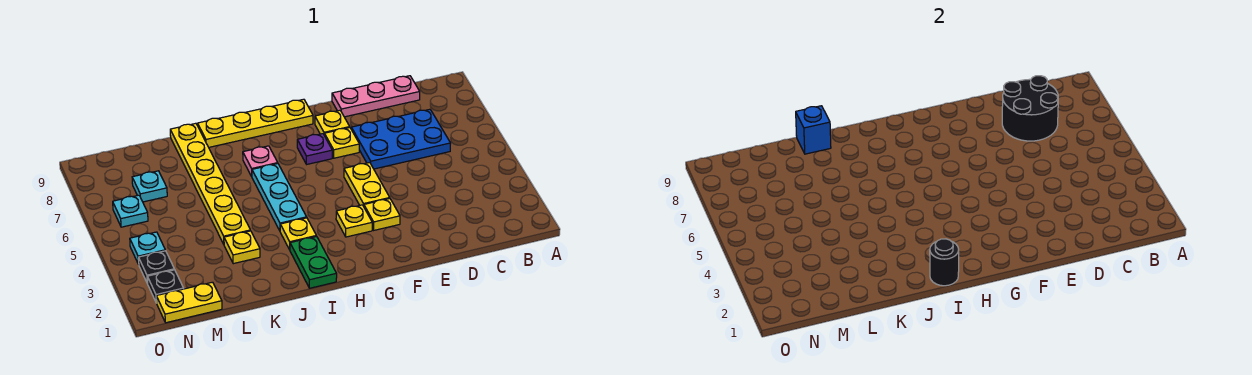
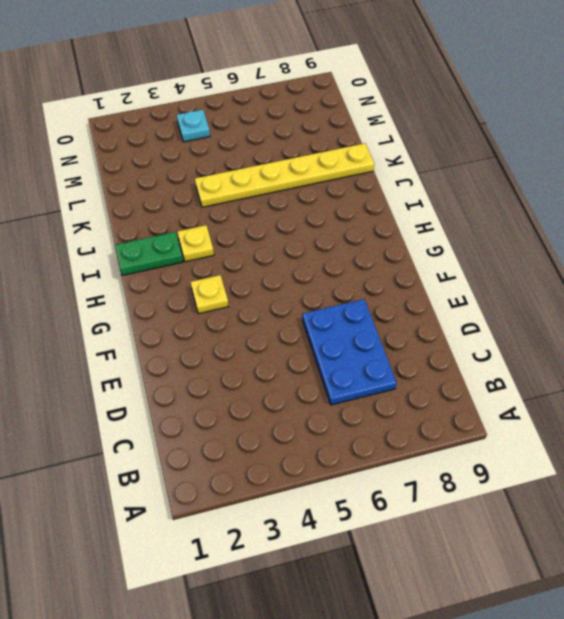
none -> pink 1x3 plate [332,76,420,117]
none -> yellow 1x1 plate [364,199,400,230]
none -> yellow 1x2 plate [344,163,390,206]

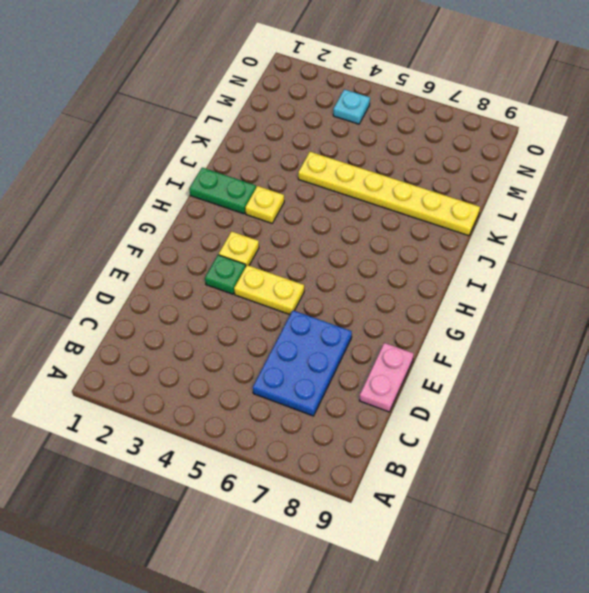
pink 1x2 plate [360,343,414,412] -> pink 1x3 plate [332,76,420,117]
green 1x1 plate [205,255,246,294] -> yellow 1x1 plate [364,199,400,230]
none -> yellow 1x1 plate [324,128,359,158]
none -> yellow 1x1 plate [315,110,350,134]
none -> purple 1x1 plate [297,134,332,164]

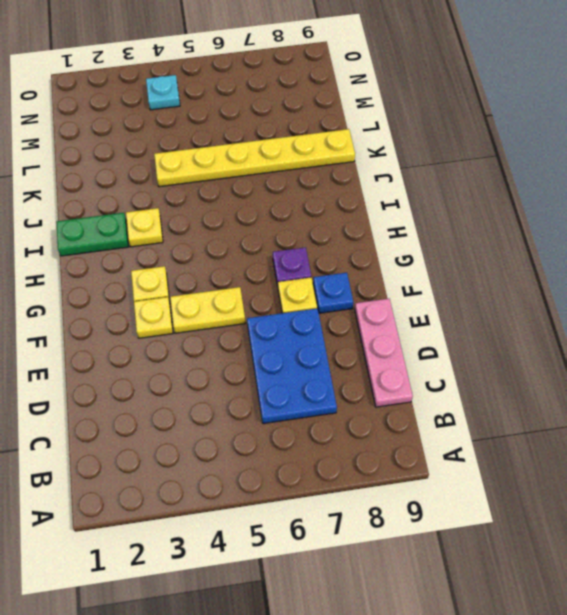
blue 1x1 plate [313,273,353,313] -> yellow 1x1 plate [315,110,350,134]
none -> yellow 1x4 plate [198,99,313,147]
none -> cyan 1x3 plate [252,164,307,231]
none -> pink 1x1 plate [243,146,278,176]

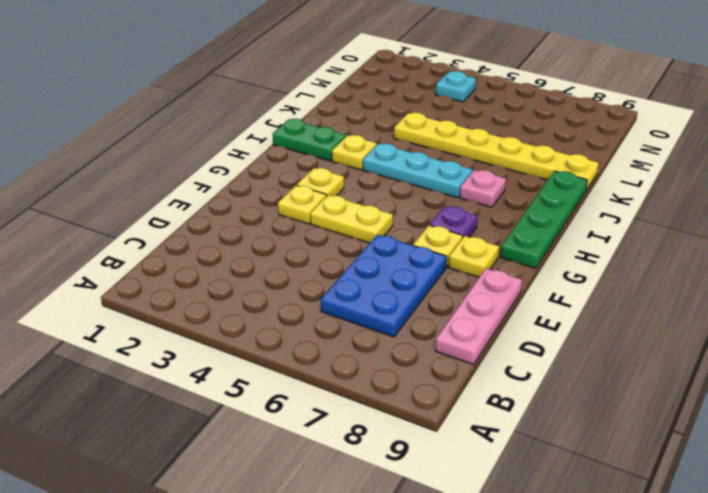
green 1x4 plate [500,171,587,268] -> yellow 1x4 plate [198,99,313,147]
none -> yellow 1x1 plate [224,231,260,264]
none -> yellow 1x2 plate [156,282,222,323]
none -> cyan 1x1 plate [132,171,167,202]

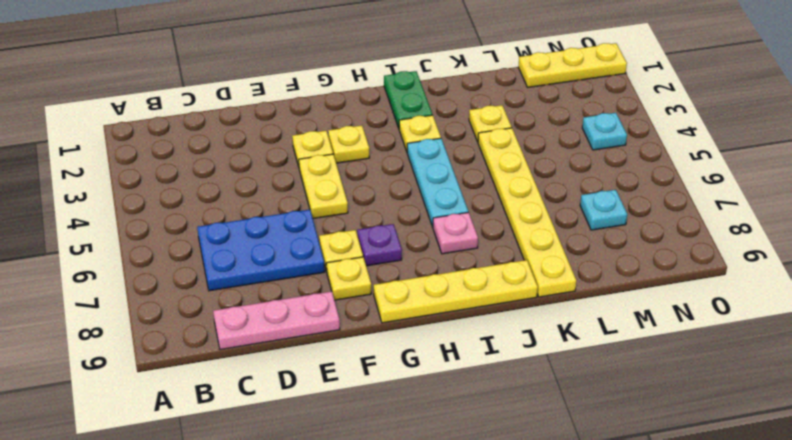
yellow 1x3 plate [518,43,627,87] -> yellow 1x2 plate [156,282,222,323]
none -> black 1x1 plate [147,270,184,303]
none -> black 1x1 plate [139,251,174,284]
none -> cyan 1x1 plate [113,195,148,227]

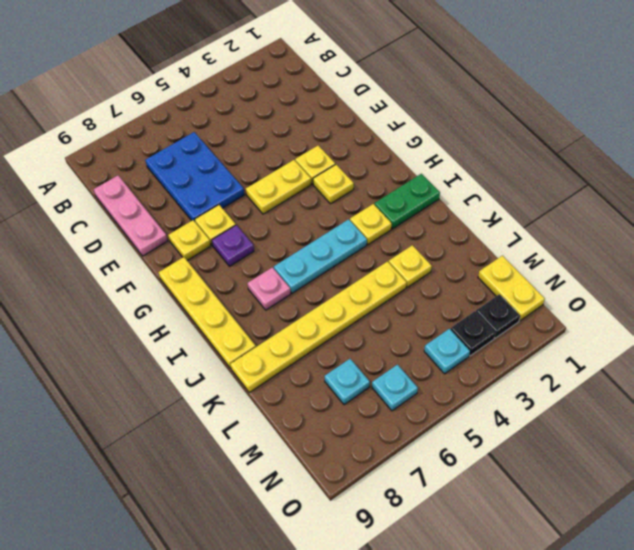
none -> black 2x2 round brick [1002,76,1058,141]
none -> black 1x1 round brick [930,239,959,286]
none -> blue 1x1 brick [796,106,831,154]

